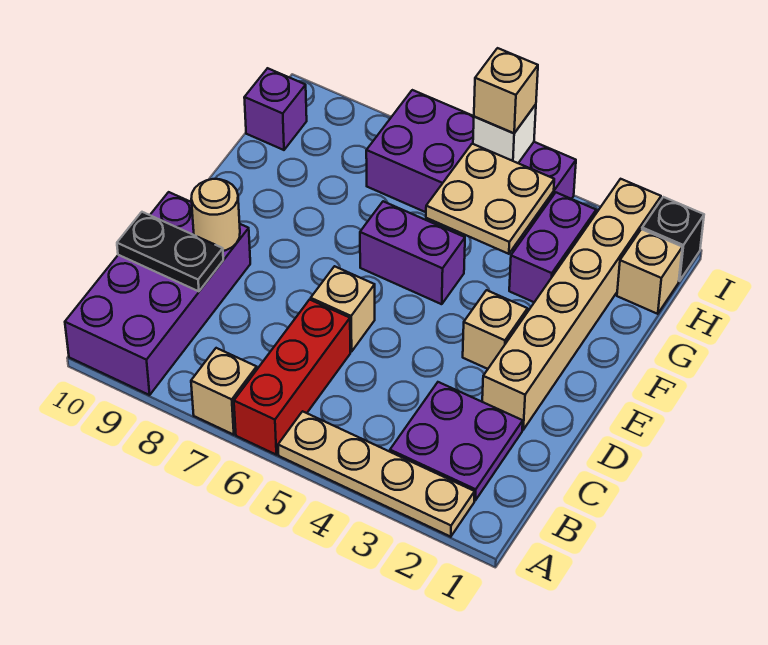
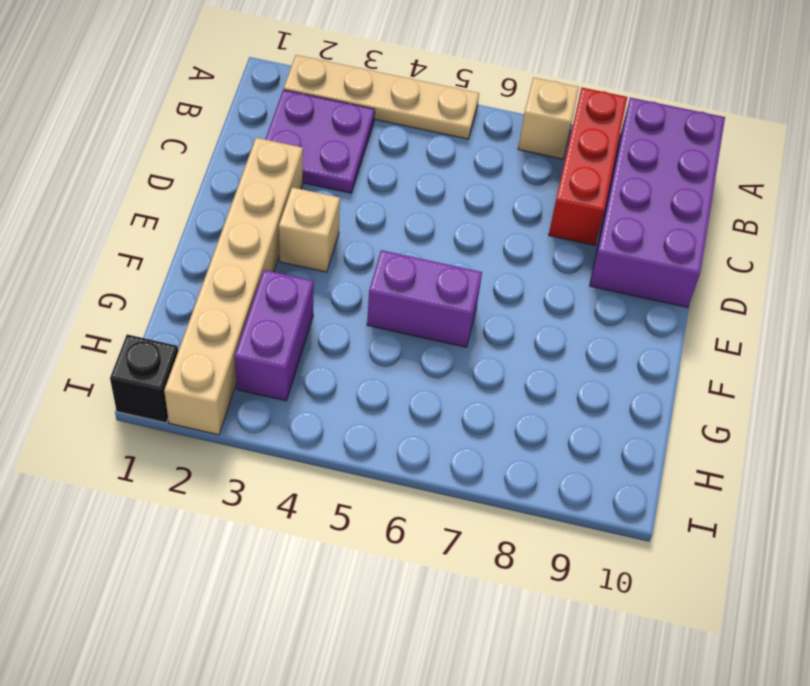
red 1x3 brick [549,88,627,245] -> red 1x3 brick moved to [234,300,350,455]
none -> tan 1x1 brick [311,266,375,352]
none -> tan 1x1 brick [617,229,682,314]
none -> purple 2x4 brick [366,90,576,251]

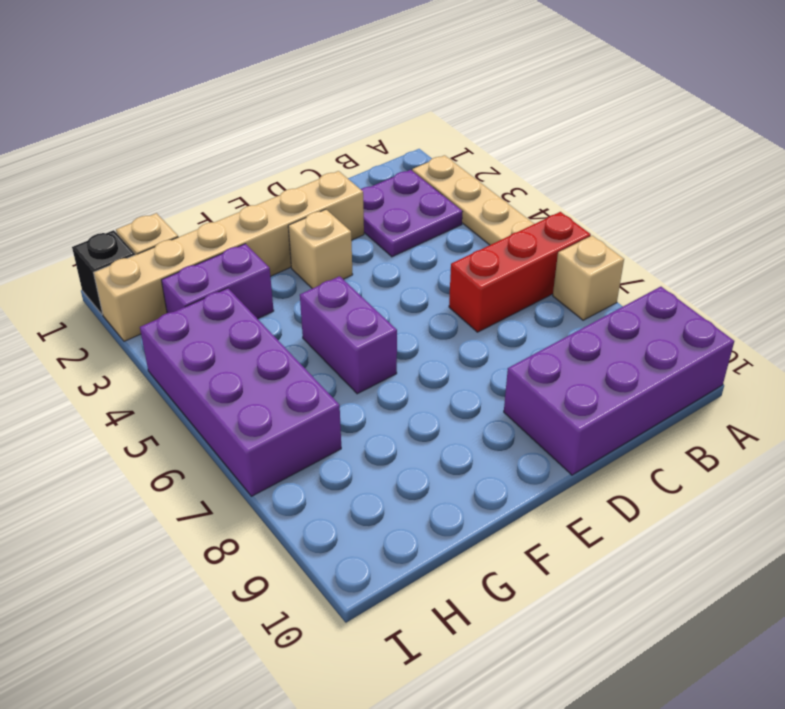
none -> tan 1x1 brick [311,266,375,352]
none -> purple 1x1 brick [244,68,307,150]
none -> black 1x2 plate [117,212,223,291]

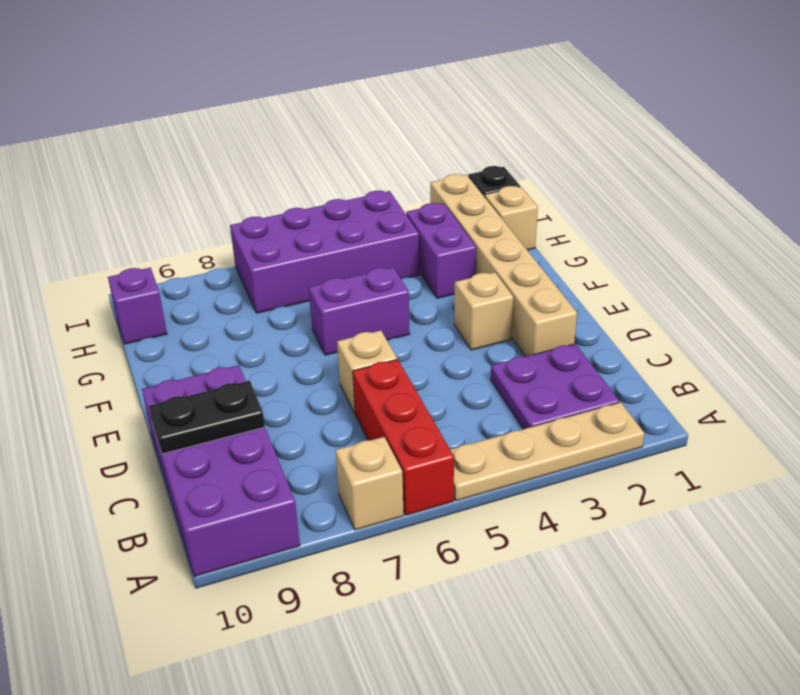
none -> tan 1x1 round brick [191,179,240,251]
none -> tan 2x2 plate [426,144,554,254]
none -> white 1x1 brick [473,104,536,163]

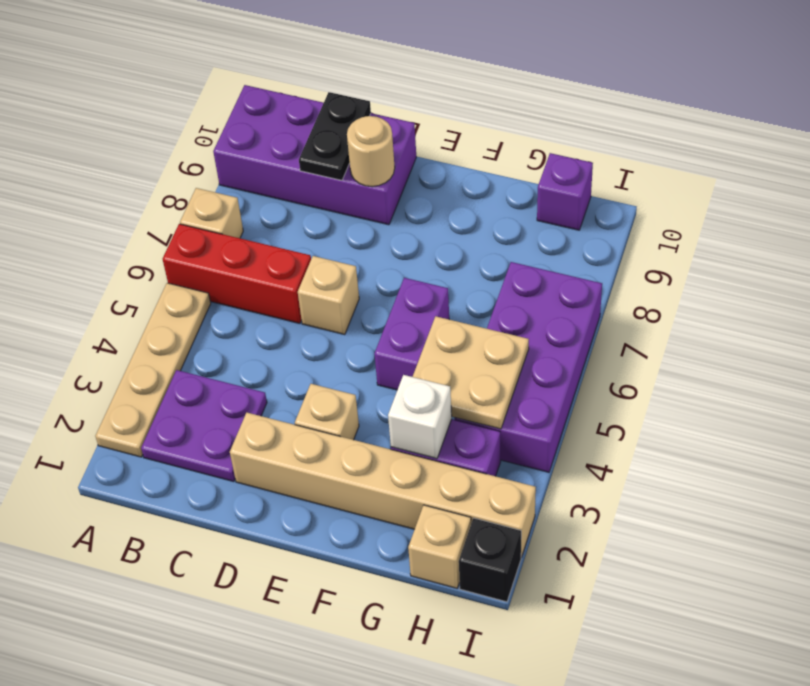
white 1x1 brick [388,375,452,459] -> white 1x1 brick moved to [473,104,536,163]
none -> tan 1x1 brick [474,48,538,133]

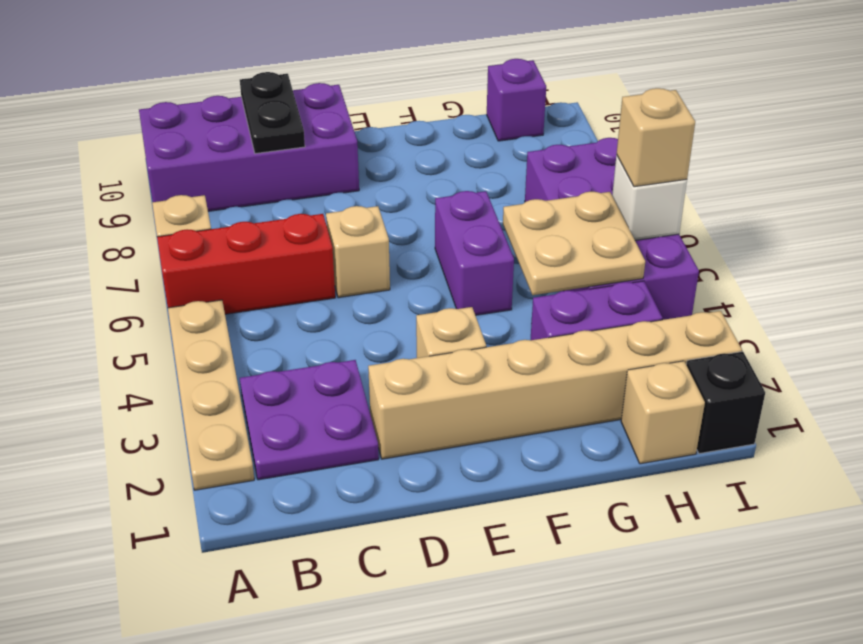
none -> tan 1x1 round brick [191,179,240,251]

